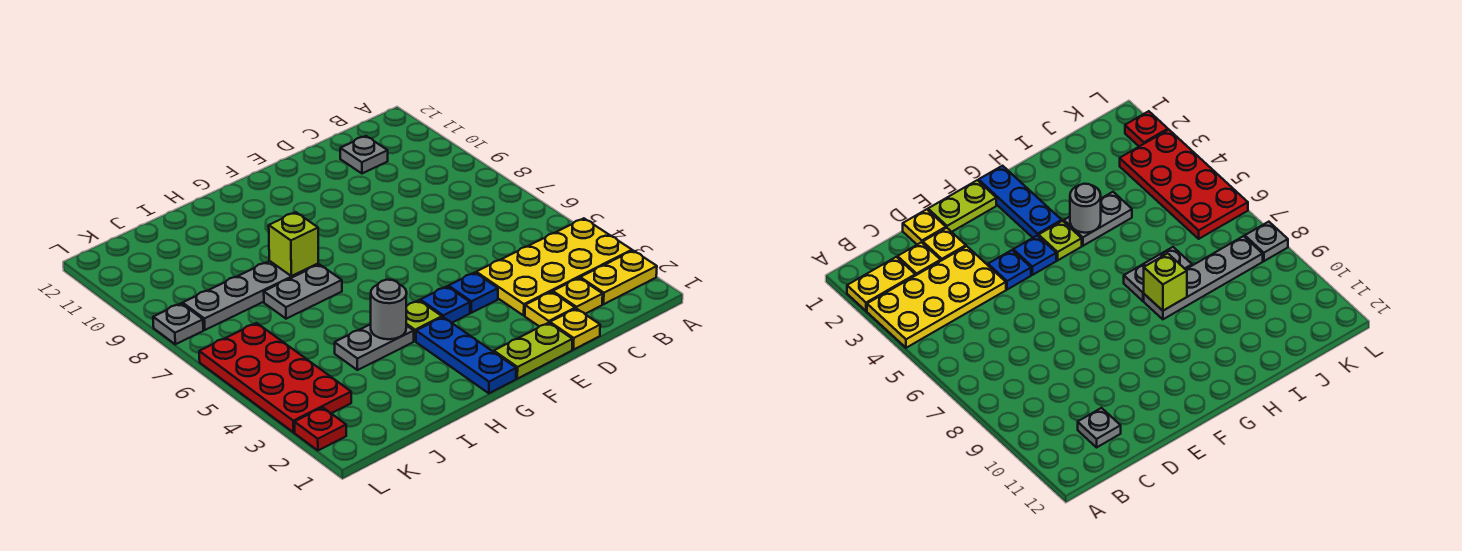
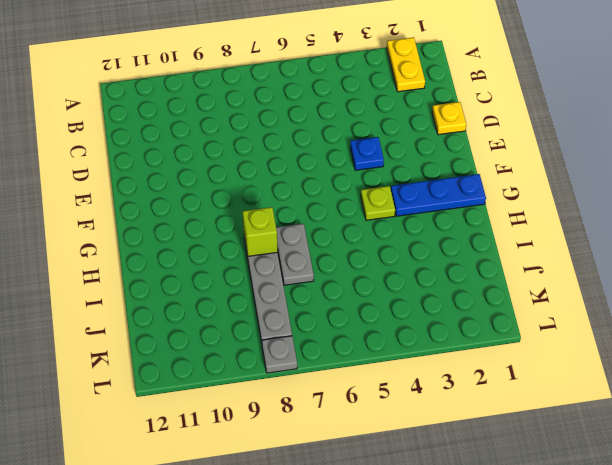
none -> yellow 2x4 plate [476,218,632,315]
none -> yellow 1x1 plate [553,278,603,314]
none -> grey 1x1 plate [340,136,388,173]

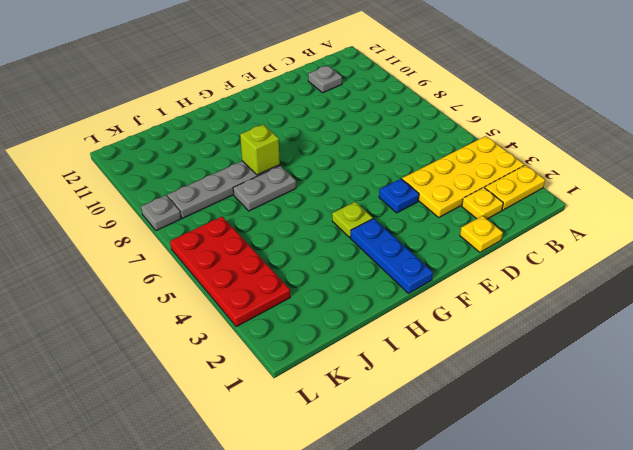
none -> yellow 1x1 plate [525,292,575,326]
none -> lime 1x2 plate [494,323,573,379]
none -> blue 1x1 plate [420,287,470,323]

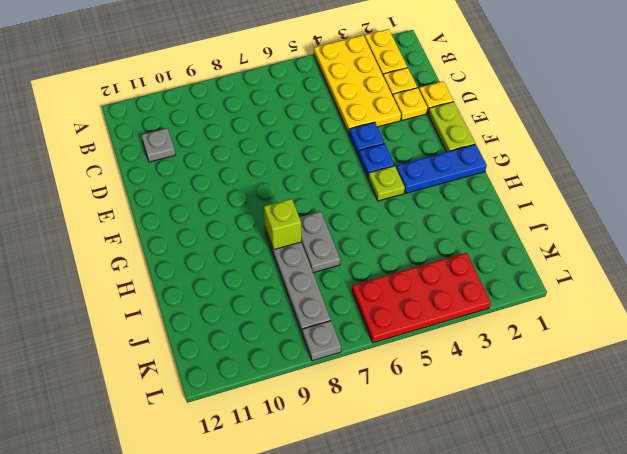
none -> grey 1x2 plate [335,324,414,370]
none -> red 1x1 plate [295,407,346,450]
none -> grey 1x1 round brick [371,280,407,339]

